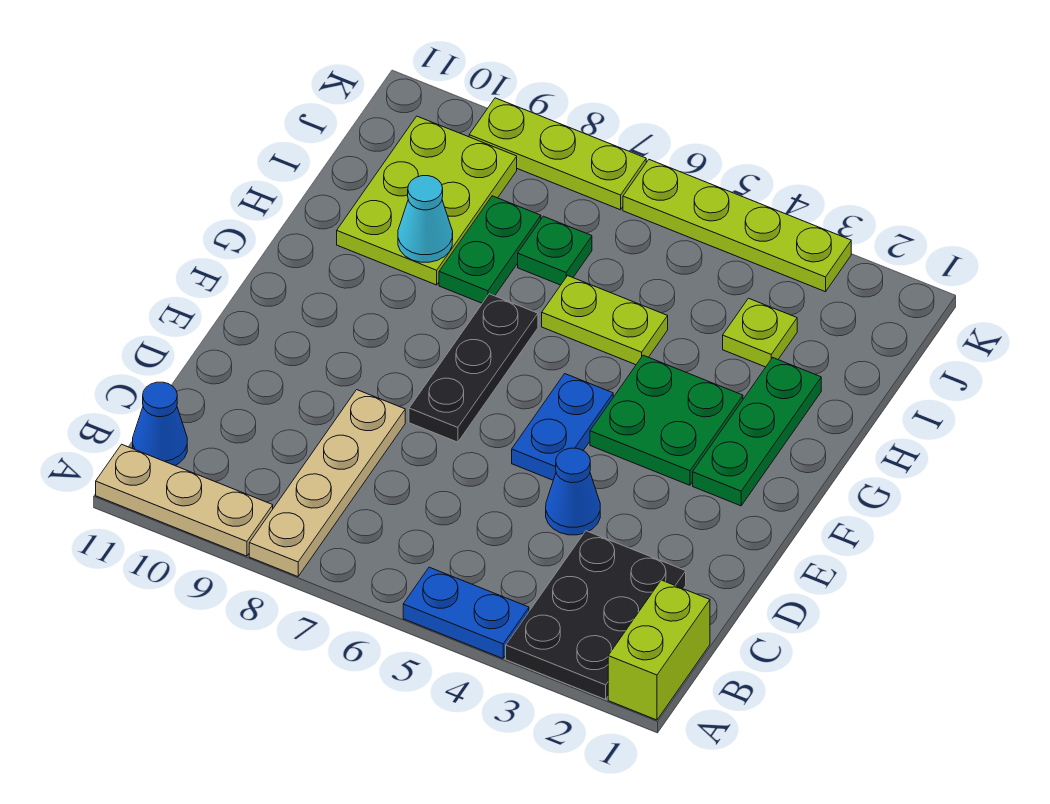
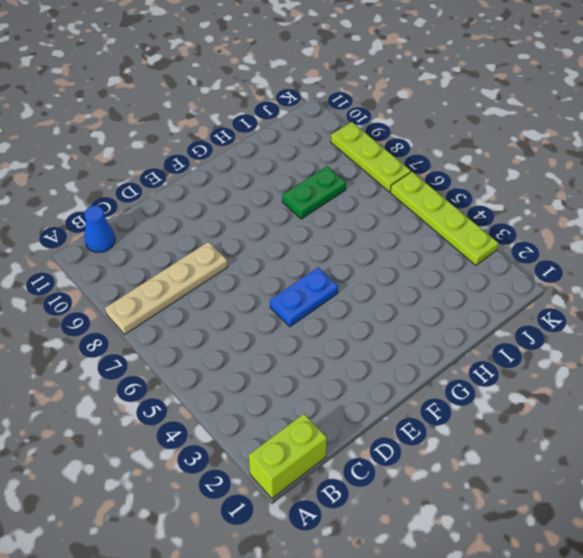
none -> black 2x3 plate [506,531,686,699]
none -> blue 1x2 plate [403,567,529,658]
none -> tan 1x3 plate [96,444,273,556]

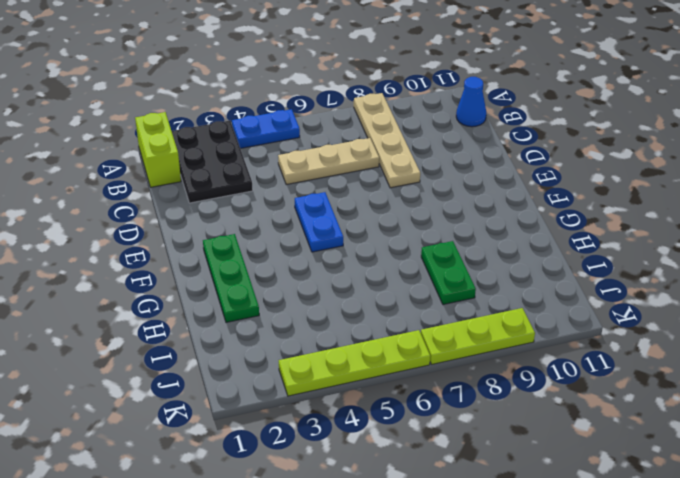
tan 1x3 plate [278,138,379,185] -> tan 1x3 plate moved to [96,444,273,556]
none -> blue 1x1 cone [546,448,600,535]
none -> black 1x3 plate [409,294,538,442]
none -> green 2x2 plate [590,355,743,485]

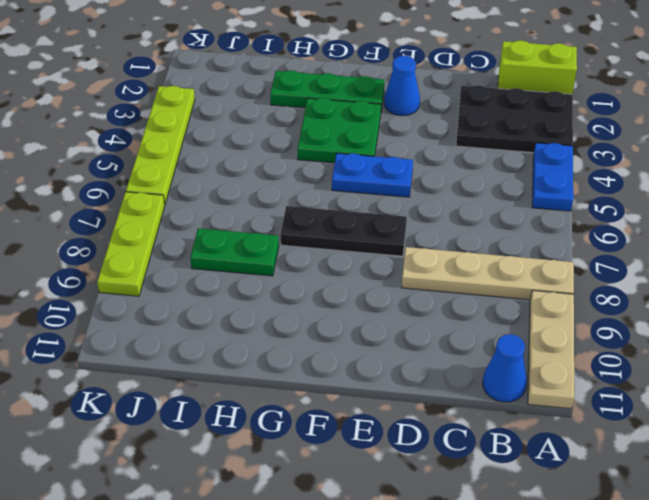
blue 1x1 cone [384,56,420,116] -> blue 1x1 cone moved to [546,448,600,535]
none -> lime 1x2 plate [542,276,668,365]
none -> lime 2x3 plate [337,116,517,285]
none -> lime 1x1 plate [723,298,797,367]

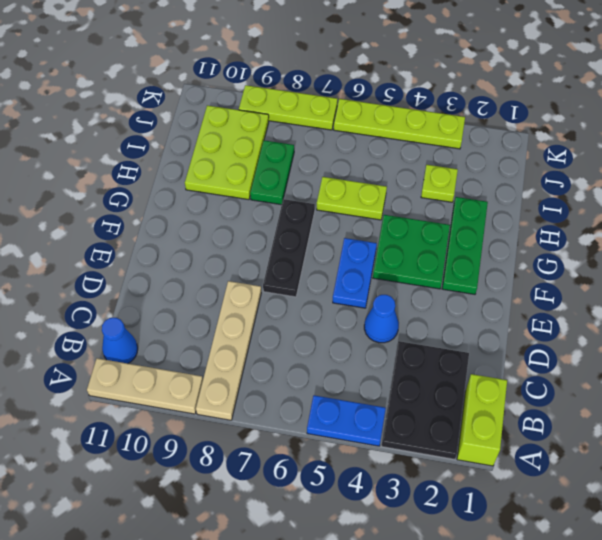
none -> green 1x1 plate [518,216,592,285]
none -> cyan 1x1 cone [398,176,453,262]

